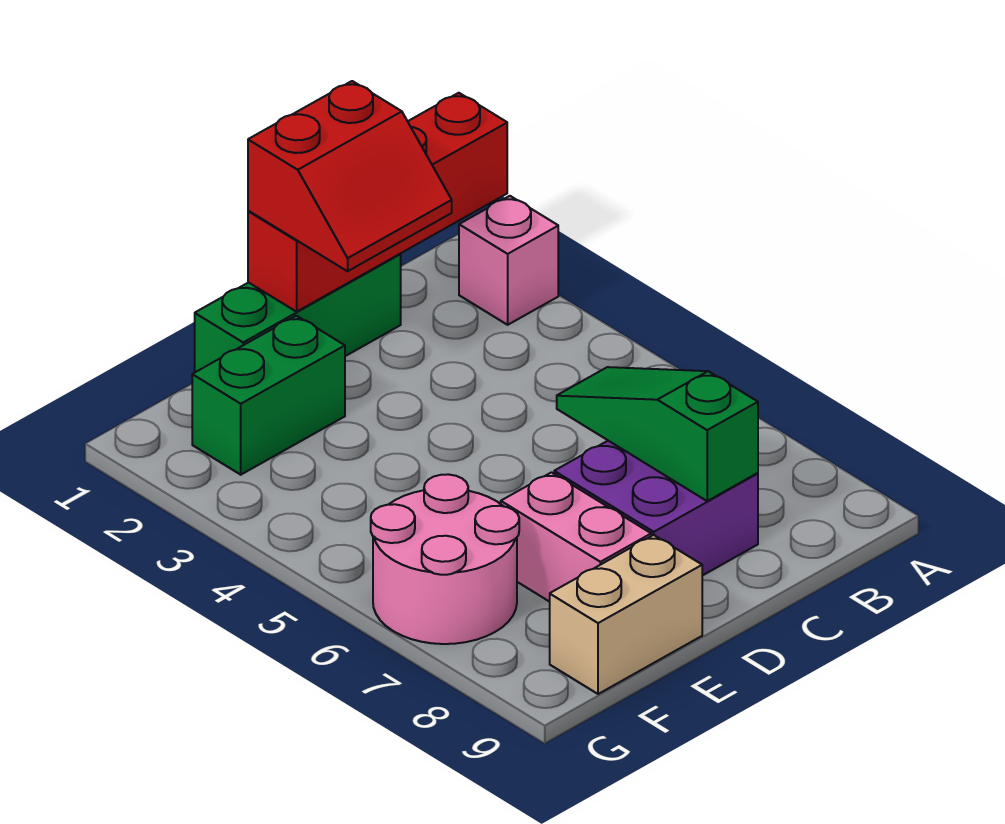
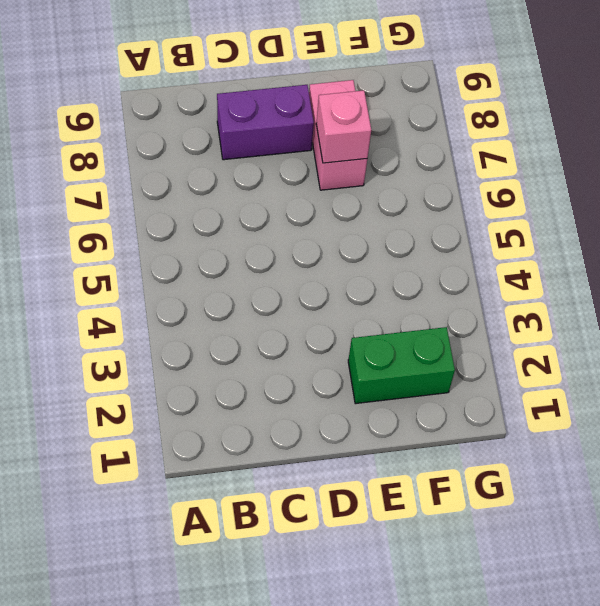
purple 1x2 brick [217,85,314,160] -> purple 2x2 brick [554,441,758,576]
pink 1x1 brick [316,90,371,163] -> pink 1x1 brick moved to [459,196,558,325]
none -> green 1x3 brick [195,254,401,372]
none -> tan 1x2 brick [550,535,702,694]

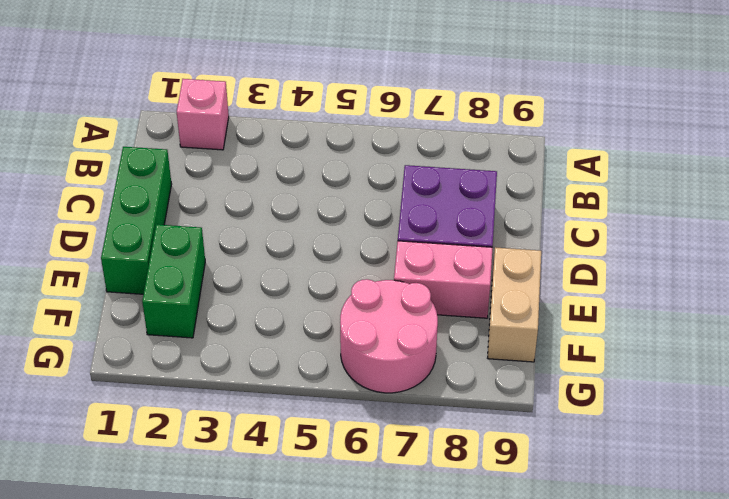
none -> red 1x4 brick [248,93,507,312]
none -> green 1x3 slope [557,367,758,501]

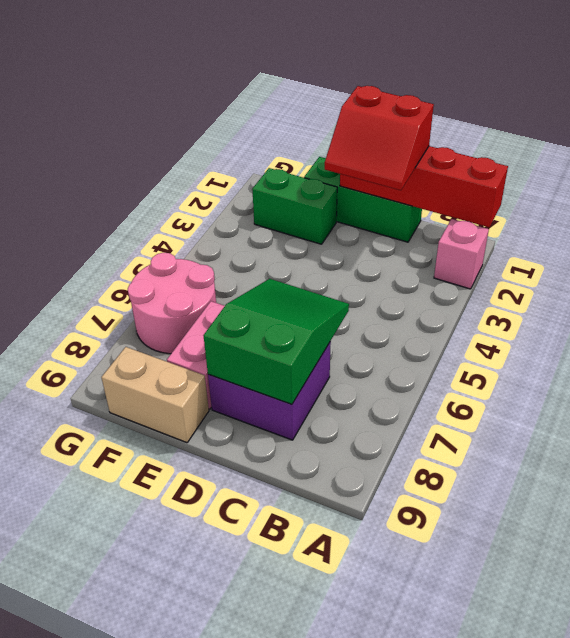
green 2x3 slope [203,279,349,404] -> green 1x3 slope [557,367,758,501]

